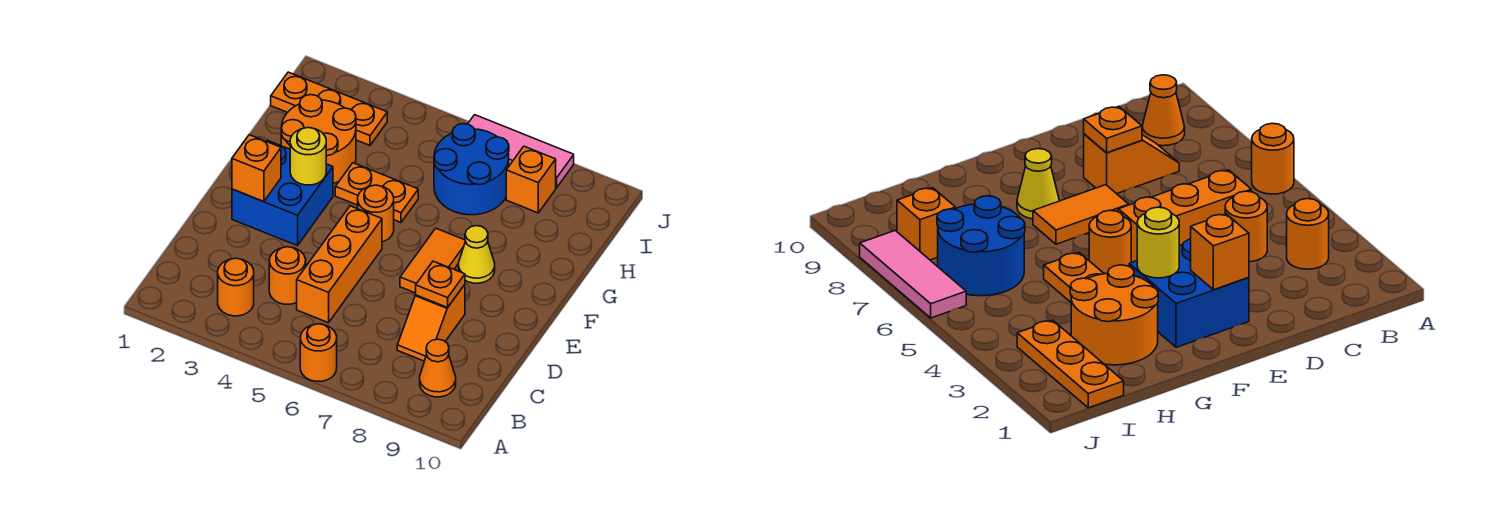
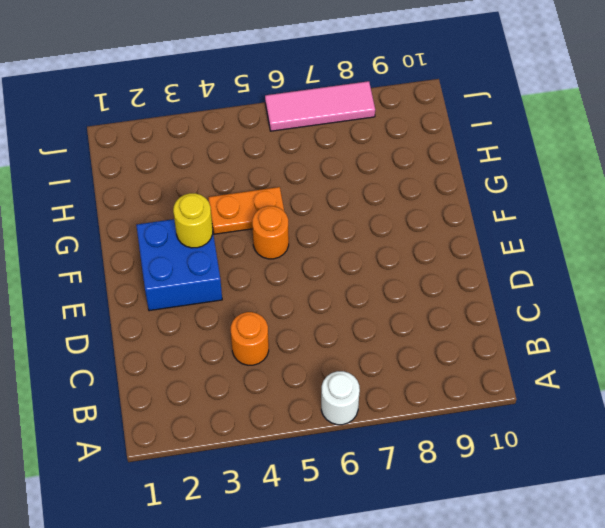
white 1x1 round brick [321,371,360,425] -> orange 1x1 round brick [300,324,337,382]
none -> orange 1x1 round brick [218,258,254,316]
none -> orange 1x1 cone [420,339,456,397]
none -> orange 1x3 brick [297,206,382,323]

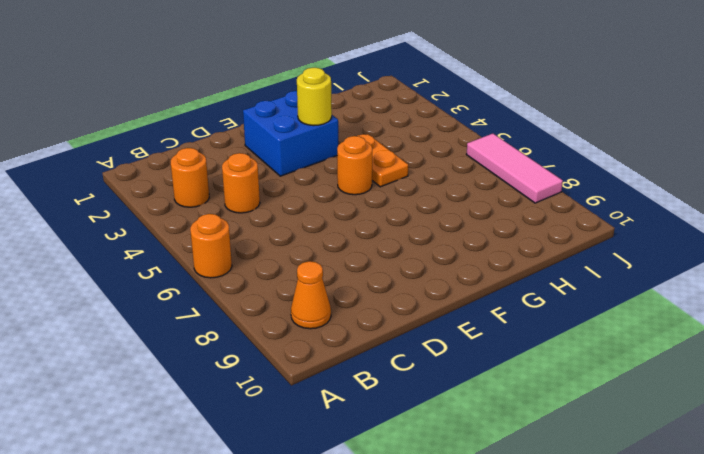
none -> orange 1x3 brick [297,206,382,323]
none -> orange 1x2 slope [397,285,465,361]
none -> orange 1x2 tile [400,228,465,293]

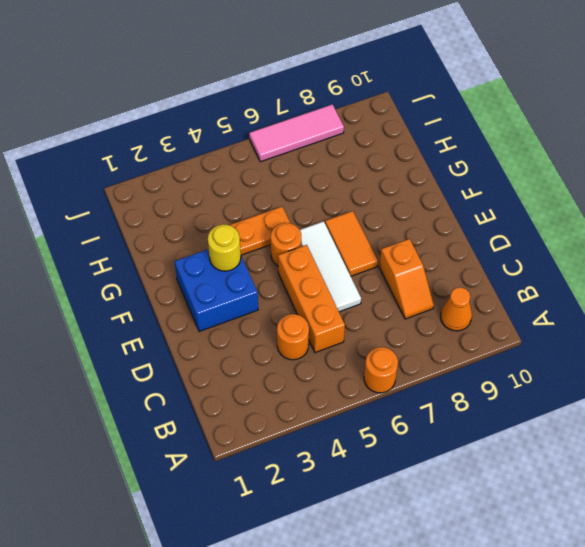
white 1x3 tile [300,221,361,312] -> none
none -> orange 1x1 round brick [218,258,254,316]
none -> yellow 1x1 cone [459,226,495,283]
none -> orange 2x2 round brick [281,95,356,184]

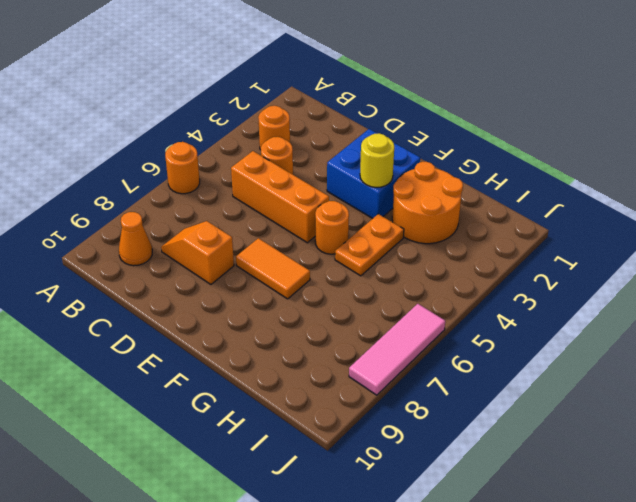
none -> yellow 1x1 cone [459,226,495,283]
none -> blue 2x2 round brick [434,124,509,215]
none -> orange 1x3 plate [271,72,387,145]

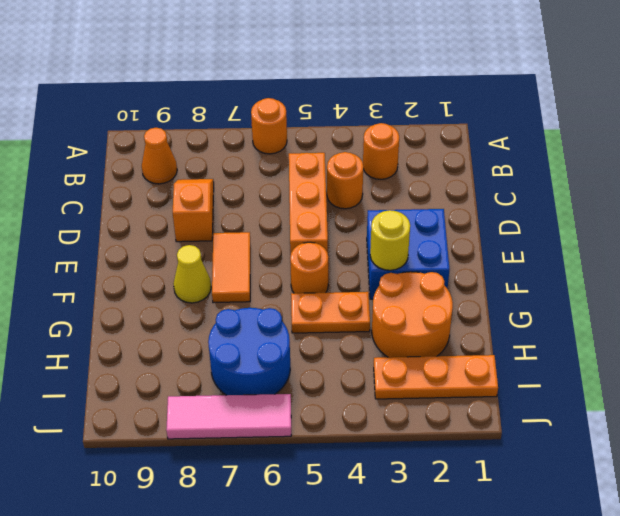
none -> orange 1x1 brick [506,146,556,213]
none -> orange 1x1 plate [416,261,465,307]
none -> orange 1x1 brick [232,135,281,202]

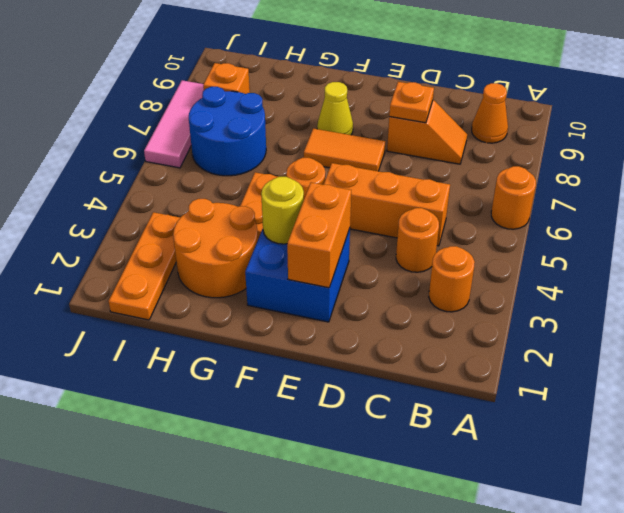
orange 1x2 brick [287,183,351,288] -> orange 1x1 brick [232,135,281,202]

